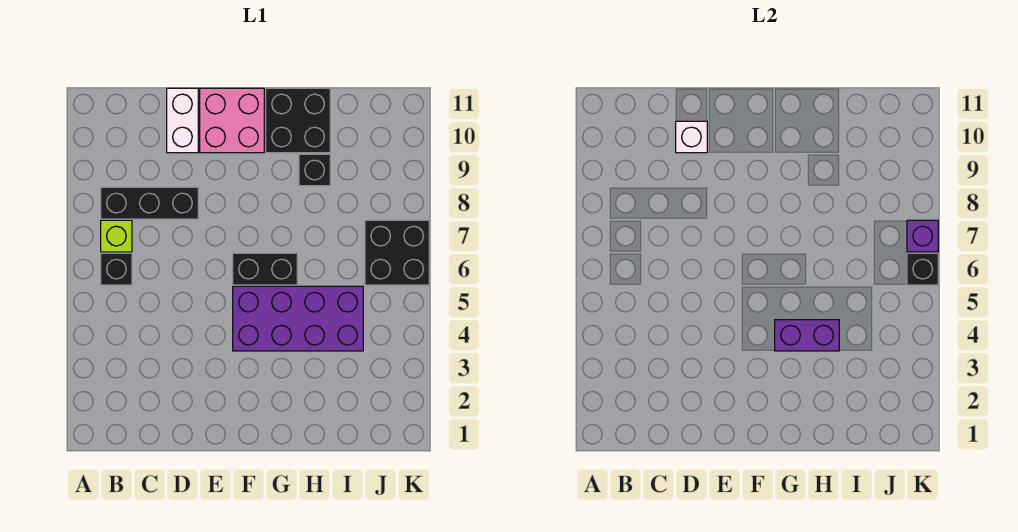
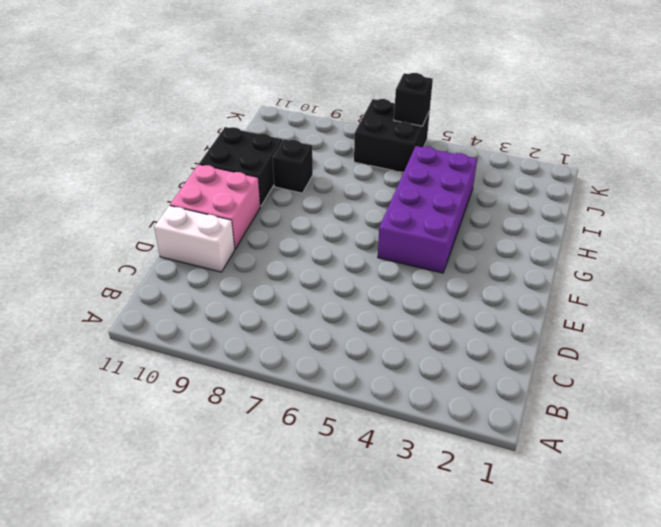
none -> black 1x1 brick [101,253,132,285]
none -> lime 1x1 brick [101,220,132,252]
none -> black 1x3 brick [101,187,198,219]

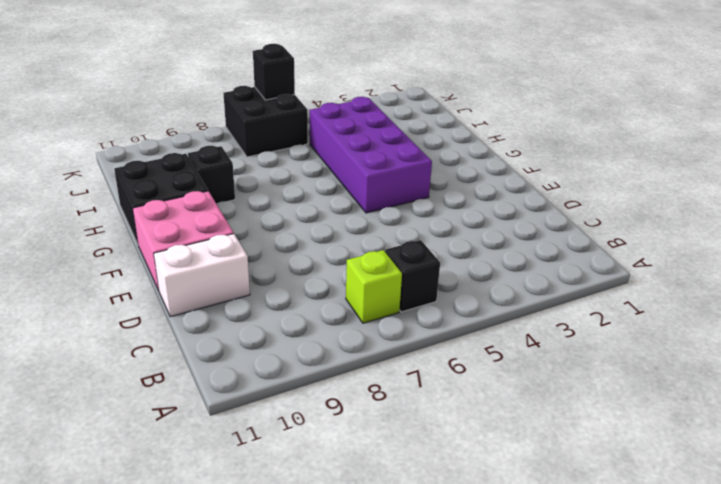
none -> black 1x3 brick [101,187,198,219]
none -> black 1x2 brick [233,253,297,285]
none -> white 1x1 brick [676,121,707,153]

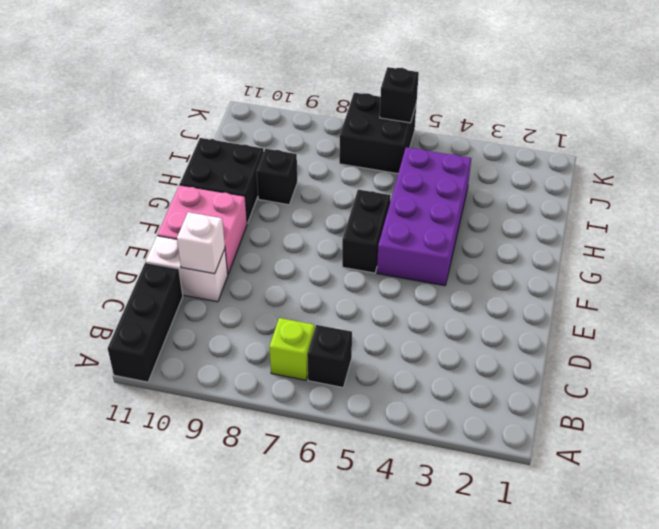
black 1x3 brick [108,263,183,382] -> black 1x3 brick moved to [101,187,198,219]
none -> purple 1x2 brick [775,320,839,351]
none -> purple 1x1 brick [907,220,938,252]

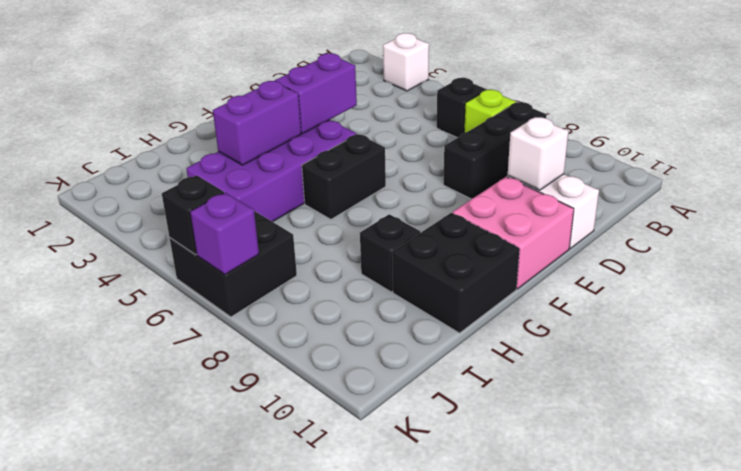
white 1x1 brick [383,33,429,91] -> none
purple 1x2 brick [275,53,357,133] -> none

